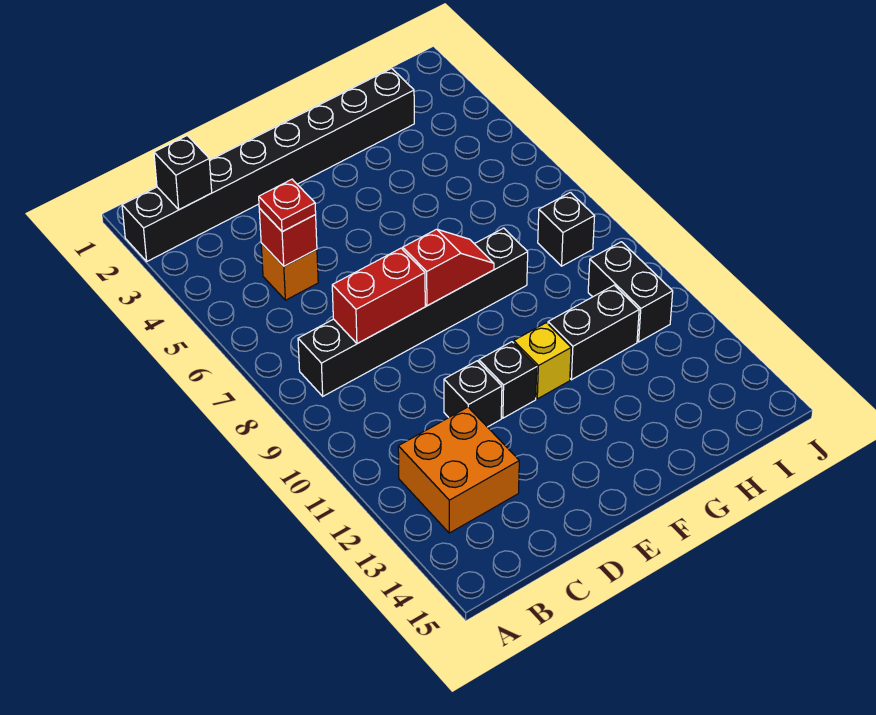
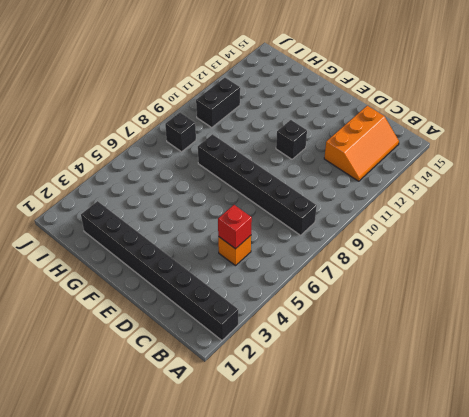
orange 2x3 slope [324,106,399,181] -> orange 2x2 brick [398,407,519,533]
none -> black 1x1 brick [444,361,502,427]
none -> yellow 1x1 brick [514,323,571,399]
none -> black 1x2 brick [548,285,639,380]

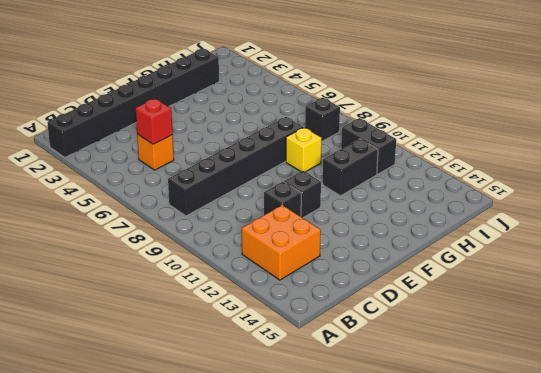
yellow 1x1 brick [286,127,322,172] -> yellow 1x1 brick moved to [514,323,571,399]
none -> black 1x1 brick [154,136,212,210]
none -> red 1x2 brick [332,248,425,344]
none -> red 1x2 slope [403,229,494,306]

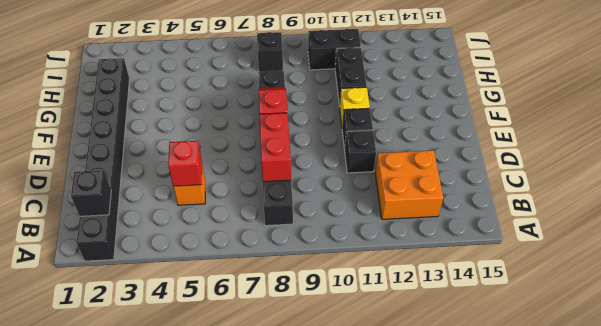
none -> red 1x1 plate [259,179,316,232]

